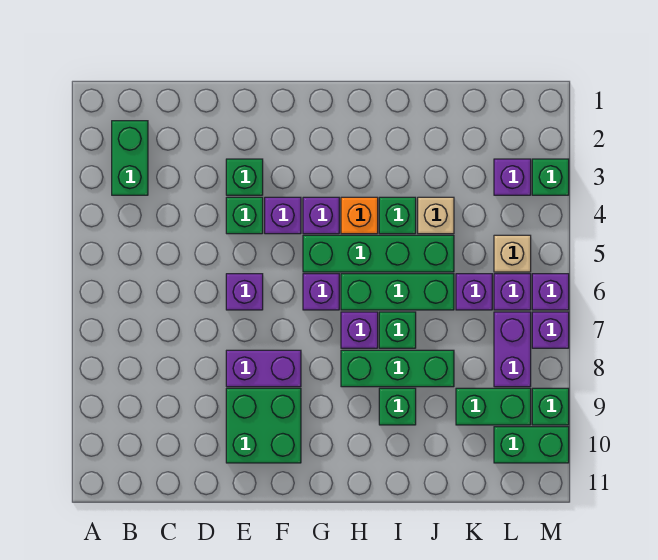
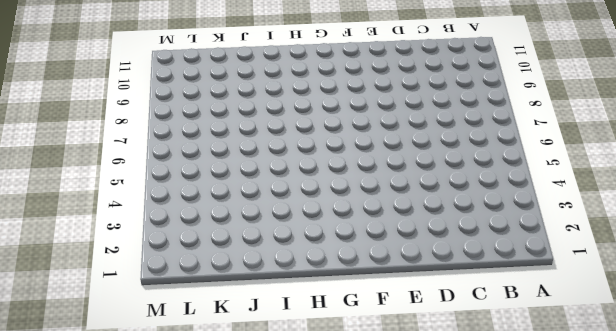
none -> green 1x2 brick [112,121,148,195]
none -> green 1x1 brick [226,159,263,195]
none -> green 1x1 brick [226,197,263,234]

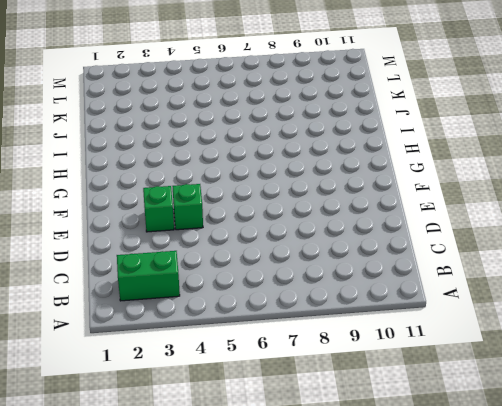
none -> purple 1x1 brick [226,274,263,310]
none -> purple 1x2 brick [226,350,301,387]
none -> green 2x2 brick [226,388,301,463]

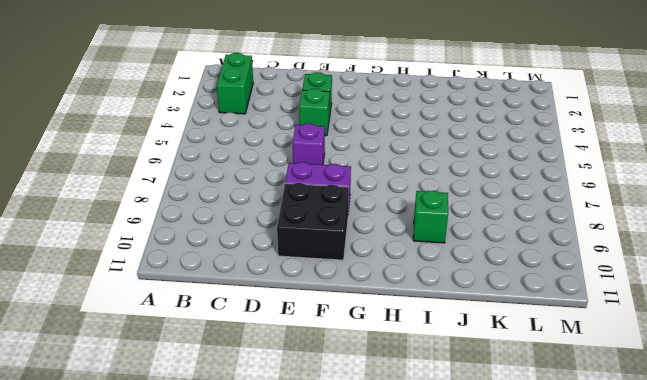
black 2x2 brick [277,183,349,260] -> green 2x2 brick [226,388,301,463]
none -> purple 1x1 brick [265,197,301,234]
none -> purple 1x1 brick [303,197,339,234]
none -> green 1x4 brick [303,235,454,272]

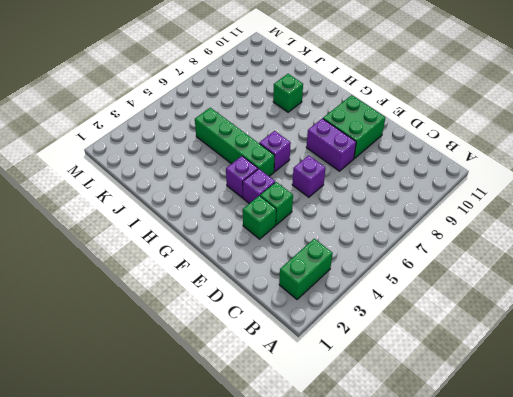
none -> orange 1x1 brick [341,197,378,234]
none -> green 1x3 brick [341,274,454,310]
none -> purple 1x1 brick [341,312,378,348]

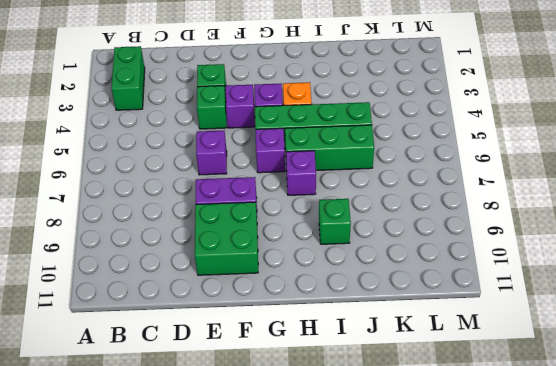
none -> green 1x3 brick [341,350,454,387]
none -> green 1x1 brick [379,197,416,234]
none -> green 1x1 brick [379,312,416,348]

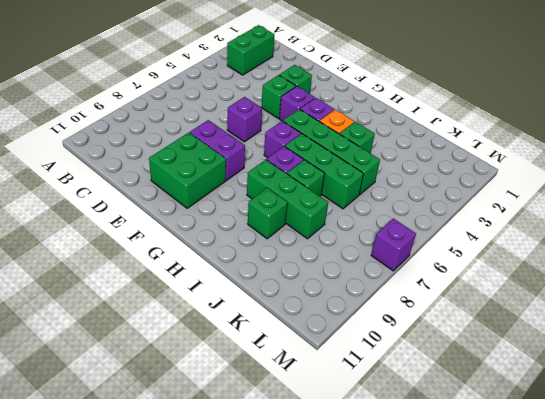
none -> tan 1x1 brick [418,197,454,234]
none -> purple 1x1 brick [456,274,492,310]
none -> green 1x2 brick [456,388,531,425]

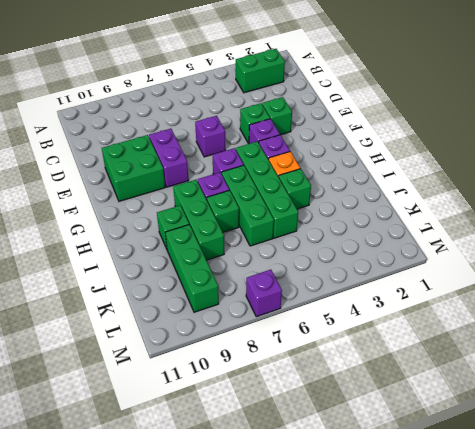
green 1x3 brick [165,225,219,312] -> green 1x2 brick [456,388,531,425]
none -> tan 1x1 brick [418,197,454,234]
none -> purple 1x1 brick [456,274,492,310]
none -> purple 1x1 brick [494,159,531,195]

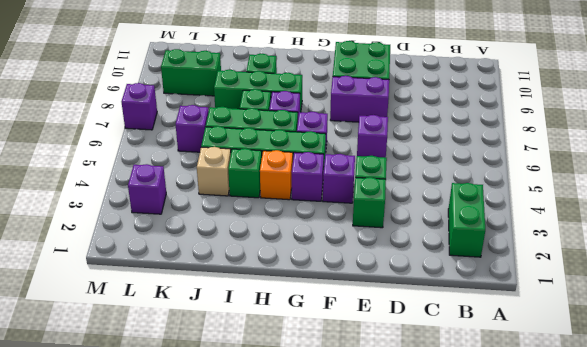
none -> tan 1x1 brick [494,235,531,272]
none -> purple 1x1 brick [494,274,531,310]
none -> purple 1x2 brick [494,312,531,387]

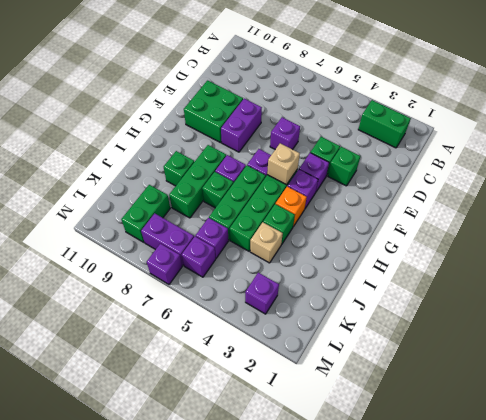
tan 1x1 brick [267,143,300,185] -> tan 1x1 brick moved to [494,235,531,272]
none -> green 1x2 brick [494,427,569,463]
none -> green 1x1 brick [532,159,569,195]
none -> purple 1x1 brick [532,274,569,310]

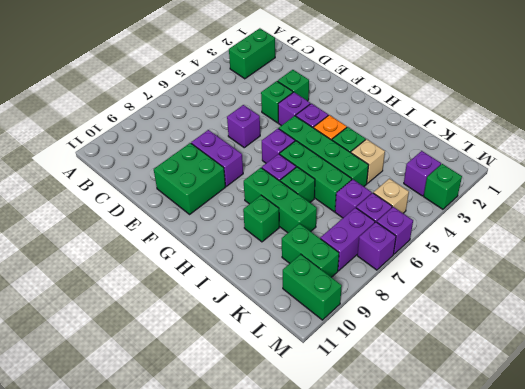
none -> green 1x1 brick [532,388,569,425]

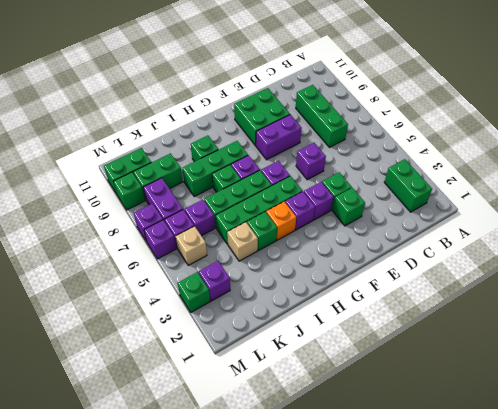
green 1x3 brick [296,85,348,147] -> none

